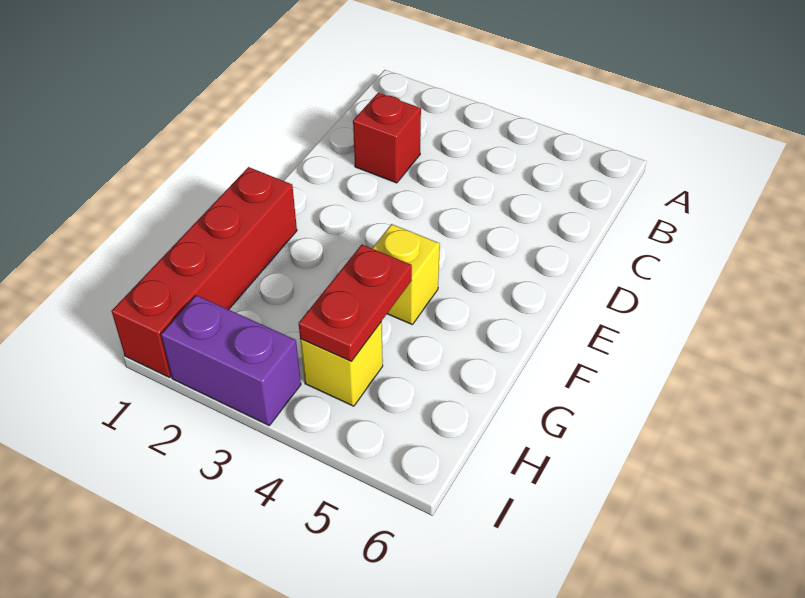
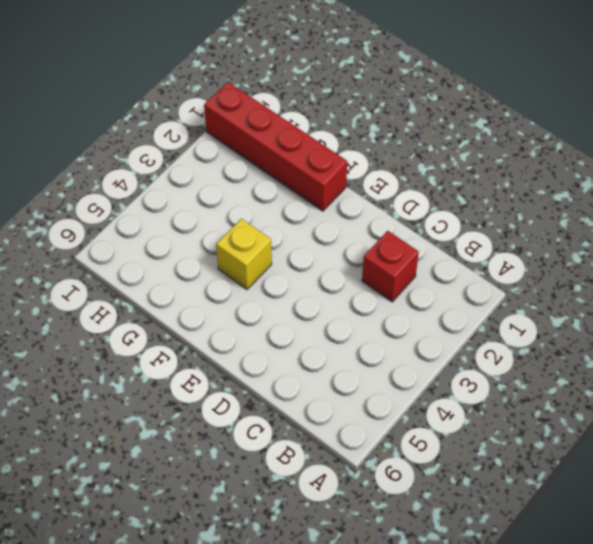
none -> yellow 1x1 brick [300,322,383,406]
none -> purple 1x2 brick [161,295,301,425]

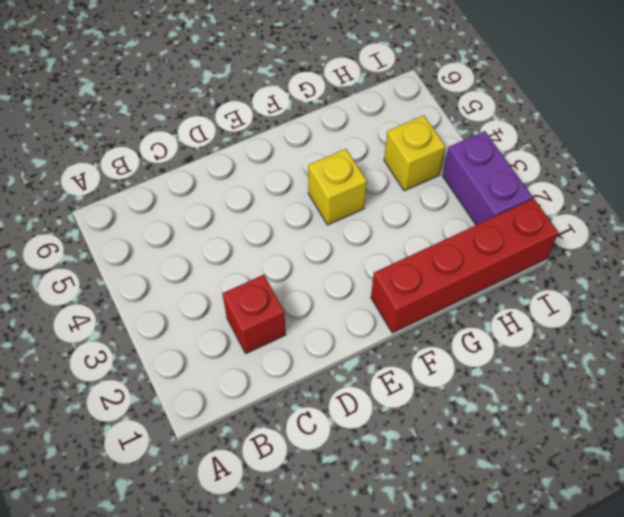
none -> red 1x2 plate [299,245,412,361]

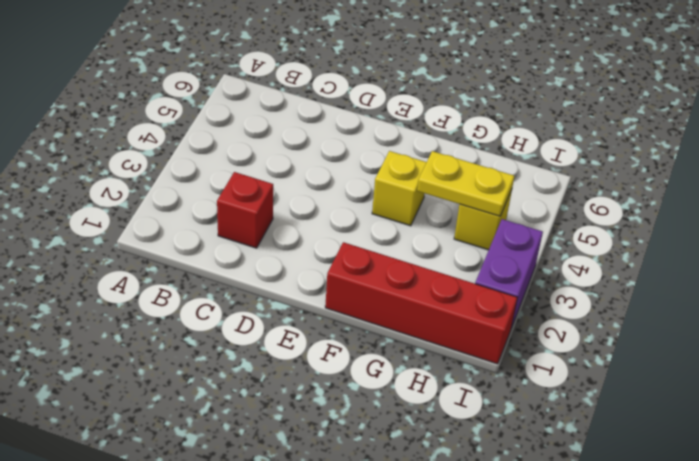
yellow 1x2 plate [417,151,514,216] -> red 1x2 plate [299,245,412,361]

